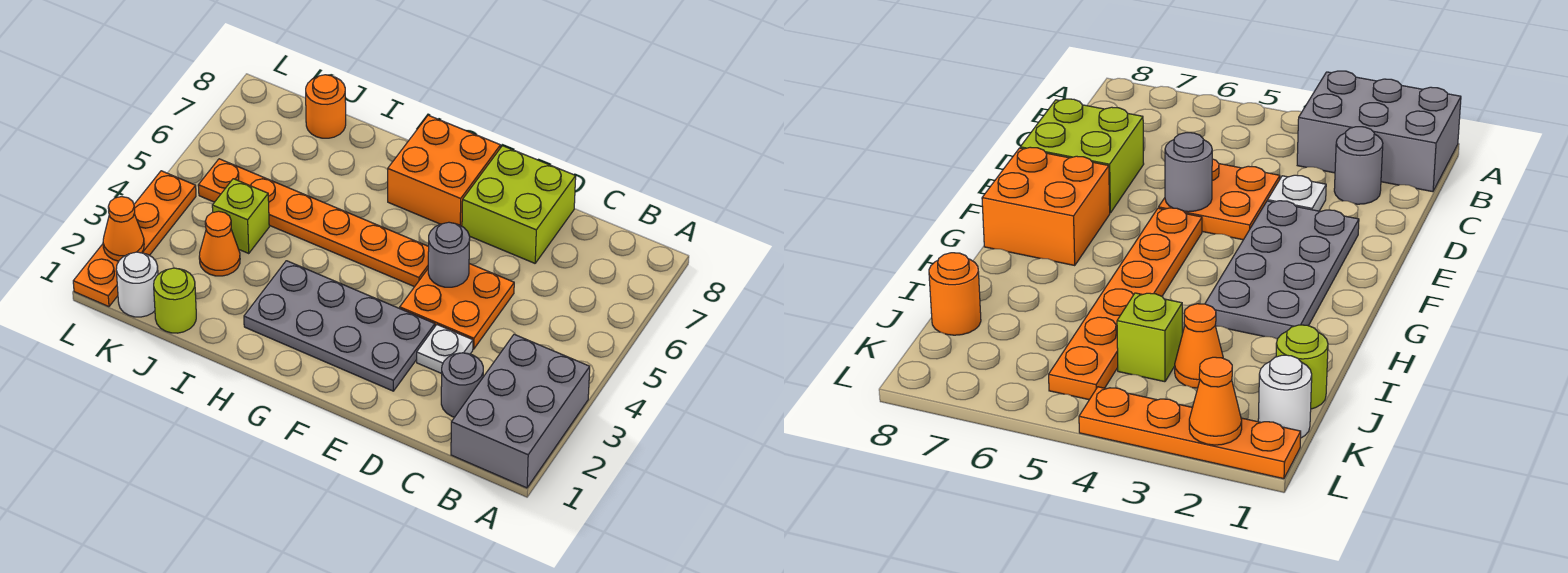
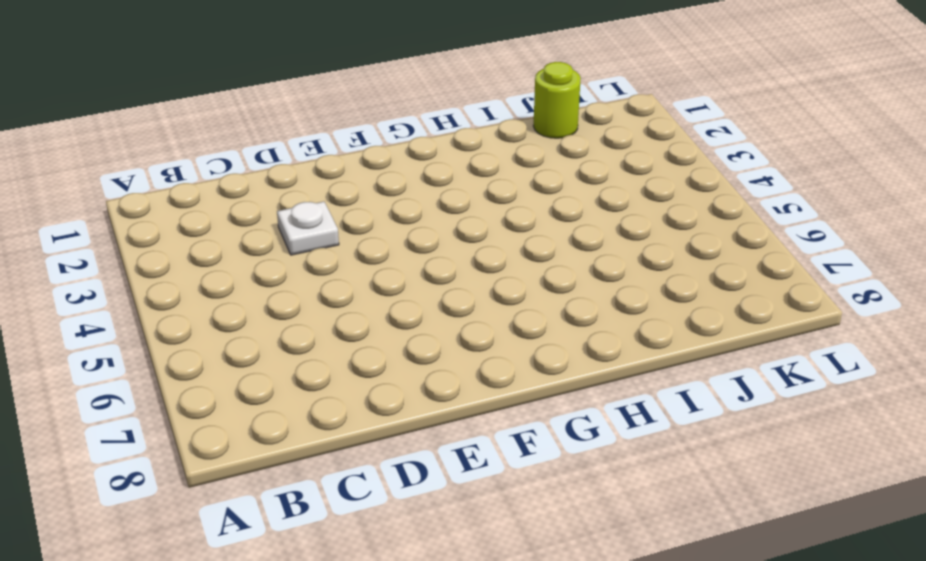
none -> grey 2x3 brick [451,334,590,488]
none -> grey 1x1 round brick [441,353,483,417]
none -> orange 2x2 plate [400,264,514,349]

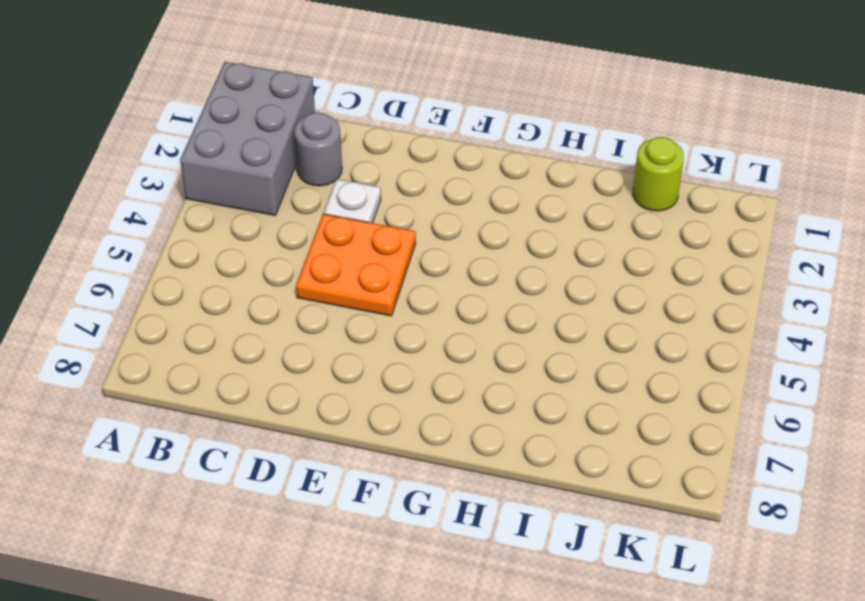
none -> lime 2x2 brick [462,146,576,263]
none -> grey 2x4 plate [244,261,435,391]
none -> orange 1x6 plate [198,159,429,287]

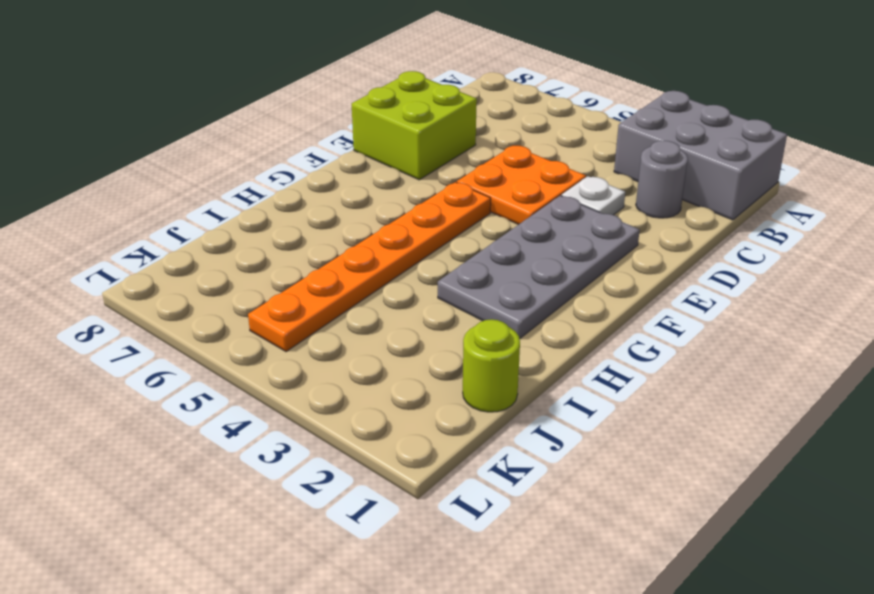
none -> orange 2x2 brick [388,115,501,226]
none -> orange 1x1 cone [199,211,240,276]
none -> lime 1x1 brick [212,179,269,253]

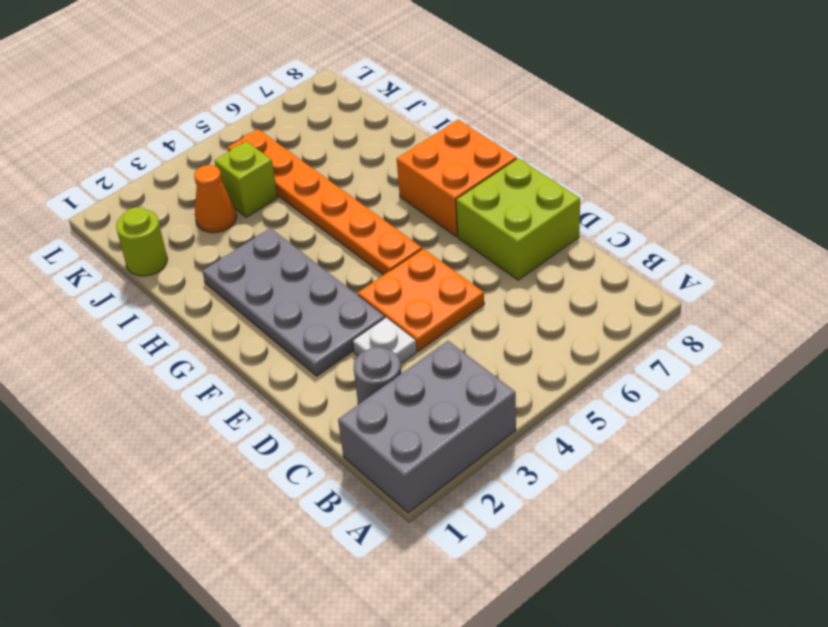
none -> orange 1x1 round brick [306,75,346,138]
none -> white 1x1 round brick [116,252,158,317]
none -> orange 1x4 plate [73,171,196,307]

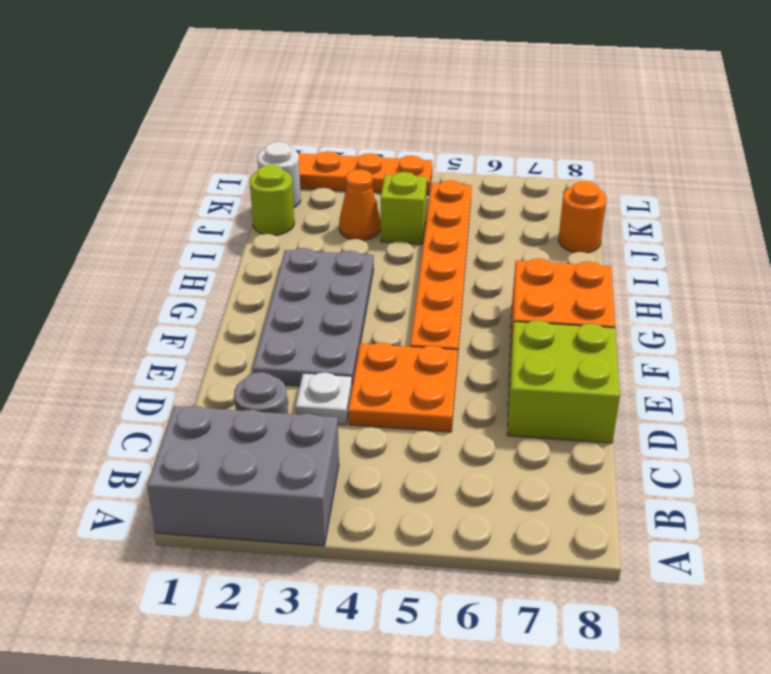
none -> grey 1x1 round brick [428,222,470,287]
none -> orange 1x1 cone [103,197,144,261]

